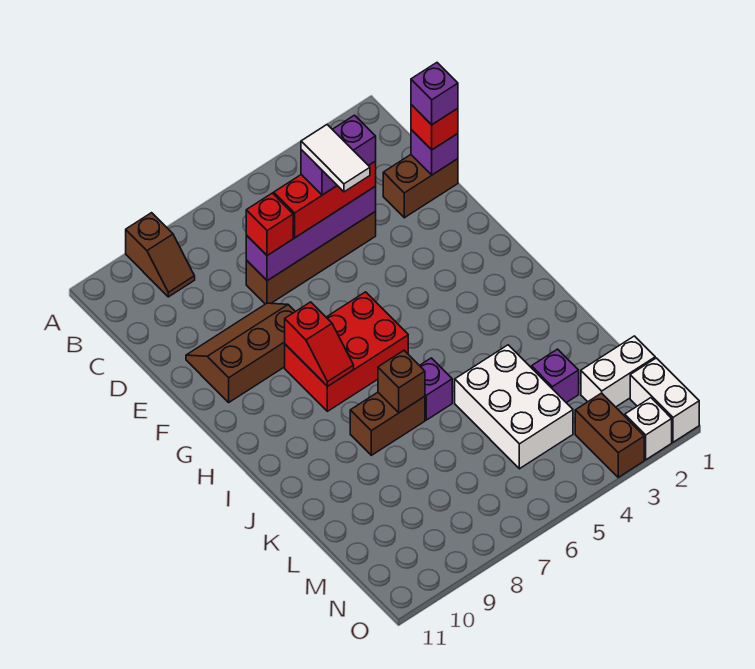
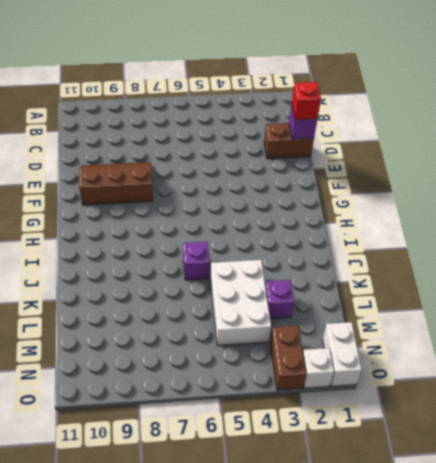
none -> brown 1x2 slope [126,213,195,297]
none -> brown 1x4 brick [246,212,376,304]
none -> red 2x3 brick [285,292,408,411]

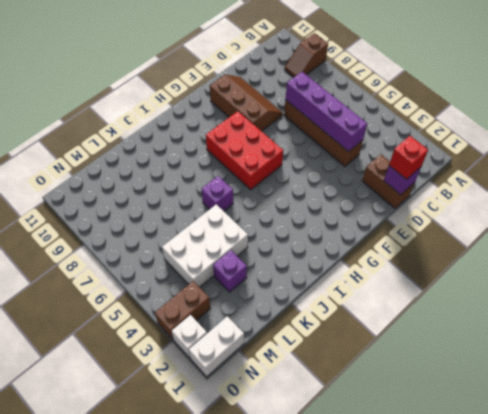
none -> brown 1x2 brick [350,392,425,455]
none -> white 1x2 brick [581,336,655,407]
none -> red 1x2 slope [285,302,354,386]

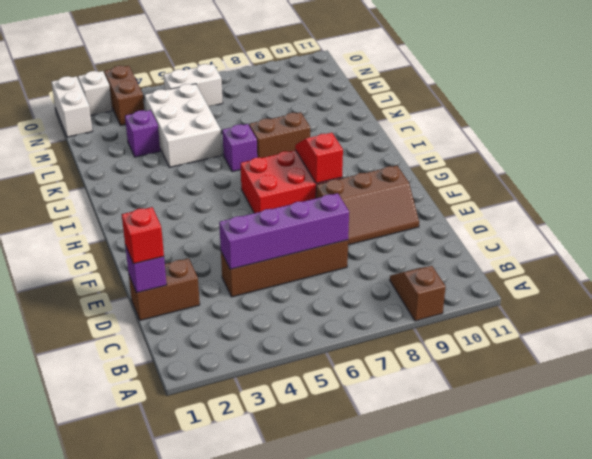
white 1x2 brick [164,64,223,107] -> white 1x2 brick moved to [581,336,655,407]
none -> brown 1x1 brick [378,351,425,413]
none -> red 1x3 brick [274,161,376,238]
none -> red 1x1 brick [246,193,293,256]

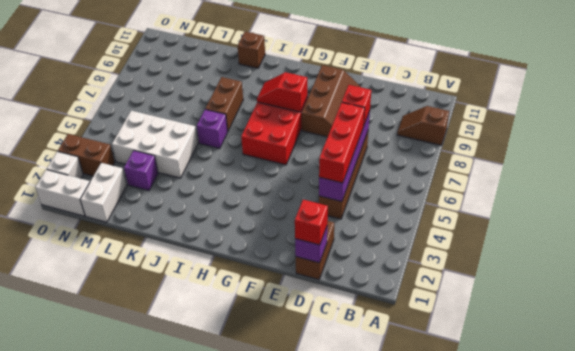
brown 1x1 brick [238,32,265,68] -> brown 1x1 brick moved to [378,351,425,413]
none -> purple 1x1 brick [411,63,458,125]
none -> purple 1x2 brick [301,115,376,195]
none -> white 1x2 tile [301,125,370,192]

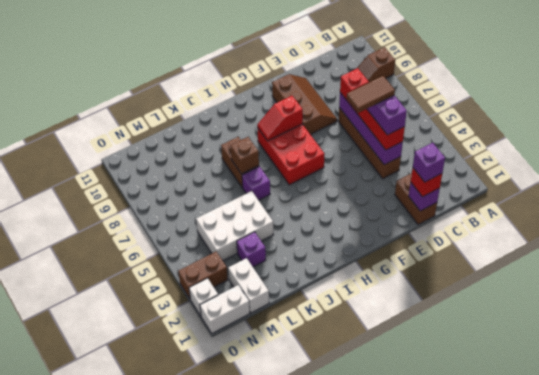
brown 1x2 tile [347,76,395,113] -> white 1x2 tile [301,125,370,192]

